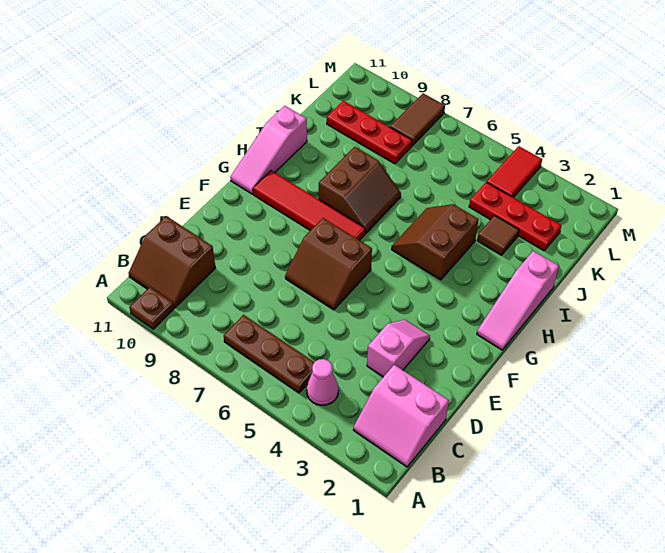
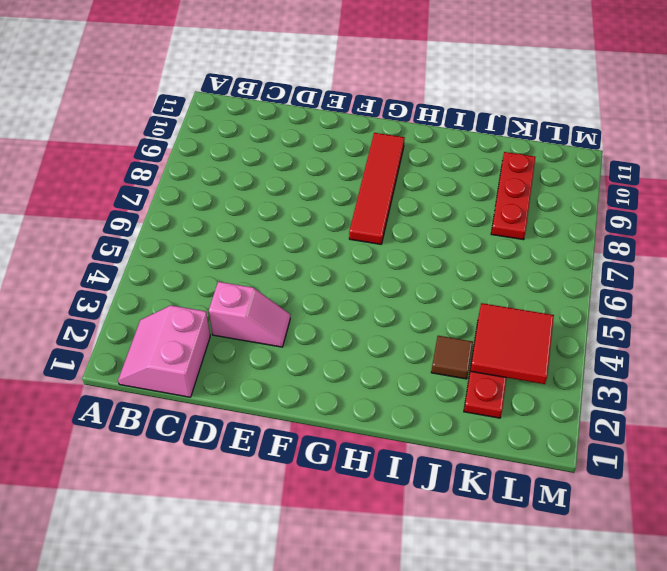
red 2x2 tile [470,303,554,384] -> none
none -> brown 1x1 plate [129,287,174,329]
none -> pink 1x1 cone [307,359,339,405]
none -> brown 1x3 plate [224,315,314,393]

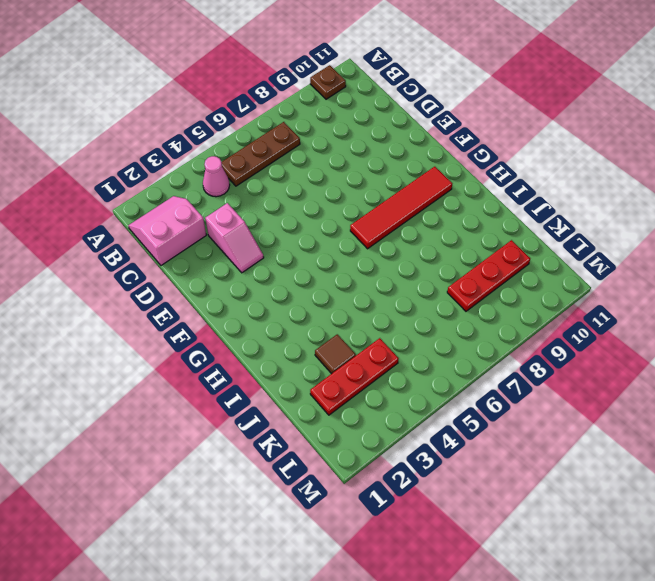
none -> brown 2x2 slope [129,216,215,308]
none -> brown 2x2 slope [285,218,372,310]
none -> pink 1x3 slope [477,251,559,350]

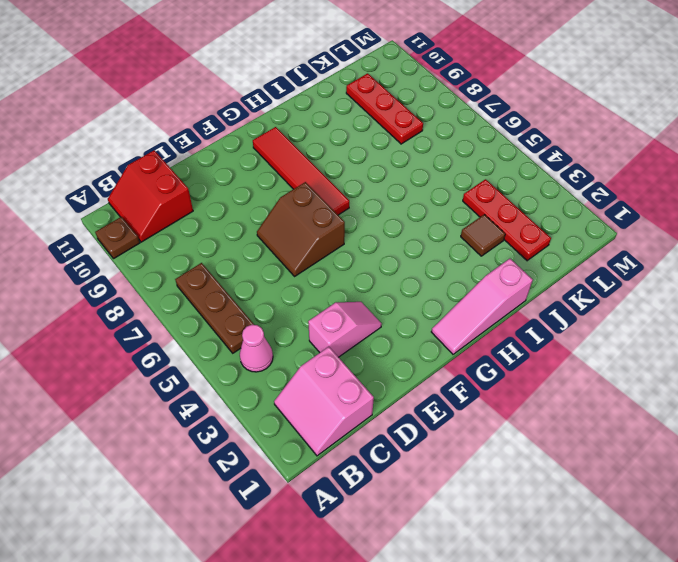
red 2x2 slope [108,150,193,242] -> brown 2x2 slope [129,216,215,308]
none -> pink 1x3 slope [230,106,307,194]
none -> brown 2x2 slope [392,204,479,280]
none -> brown 2x2 slope [319,147,401,234]

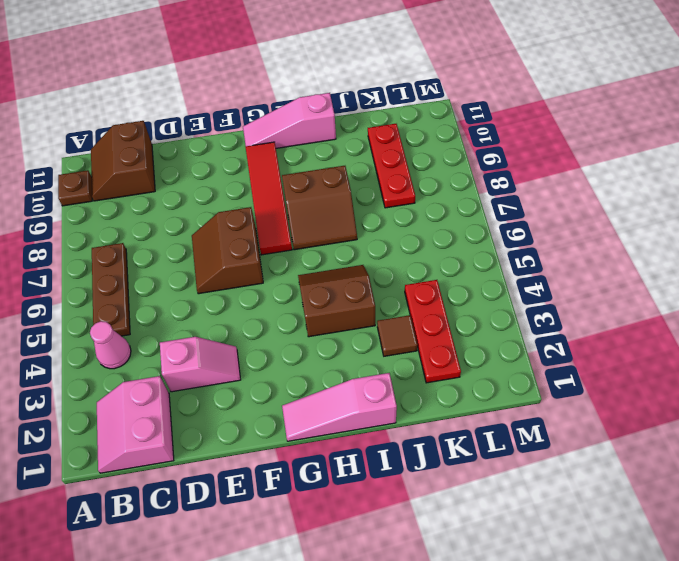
none -> red 1x2 tile [487,146,542,197]
none -> brown 1x2 tile [390,93,445,146]

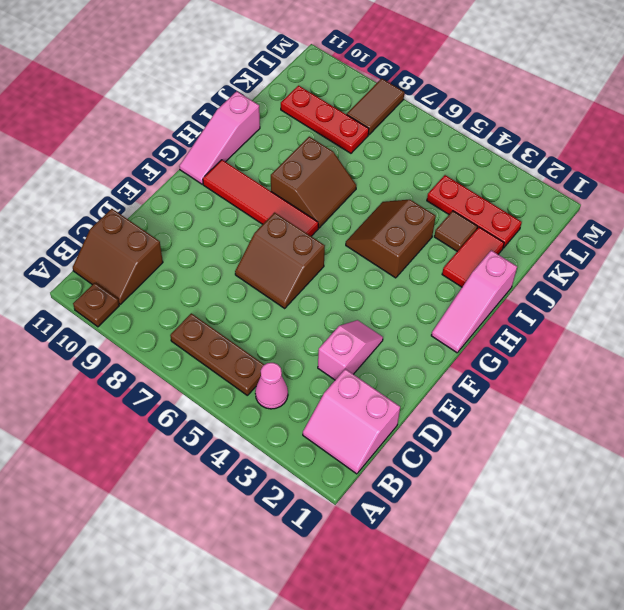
red 1x2 tile [442,227,504,287] -> red 1x2 tile moved to [487,146,542,197]

